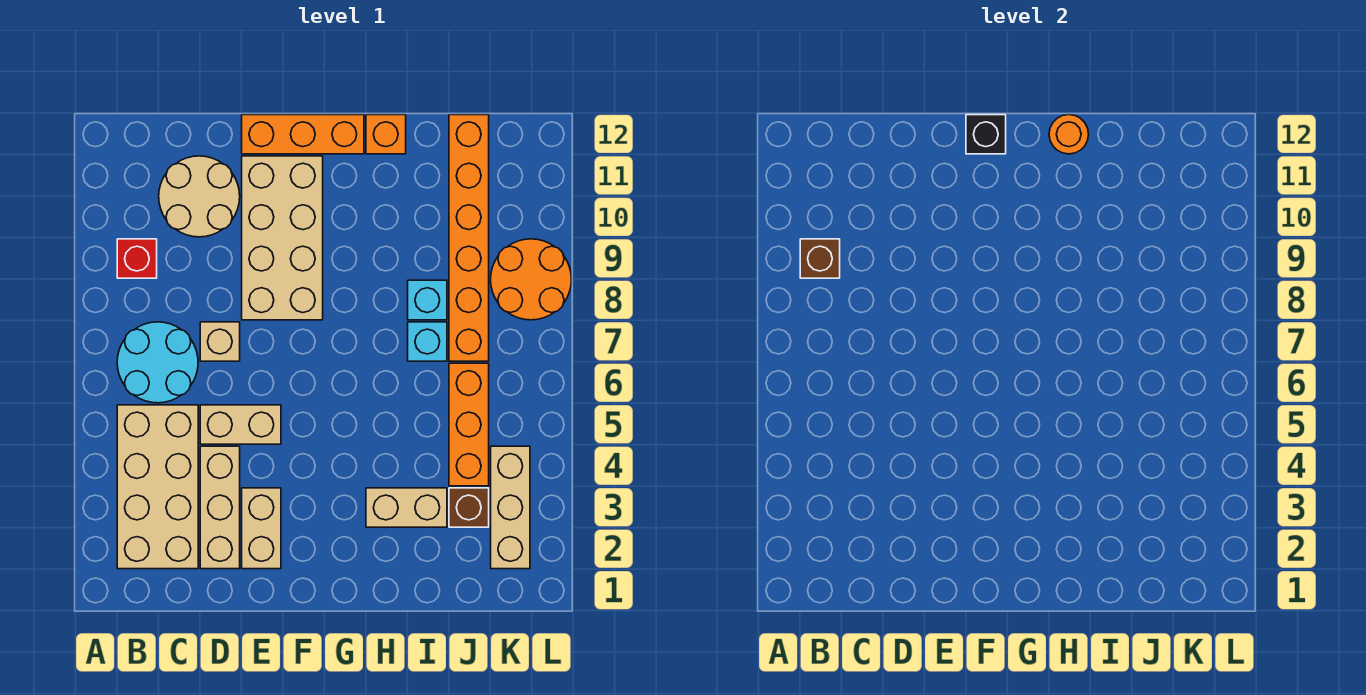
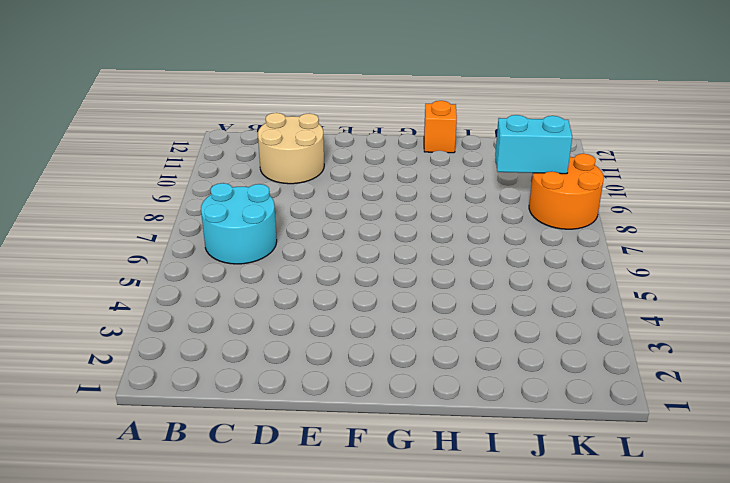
cyan 1x2 brick [495,115,572,174] -> none
none -> tan 2x4 brick [117,405,198,569]
none -> red 1x1 brick [117,239,157,278]
none -> tan 1x3 brick [200,446,240,569]

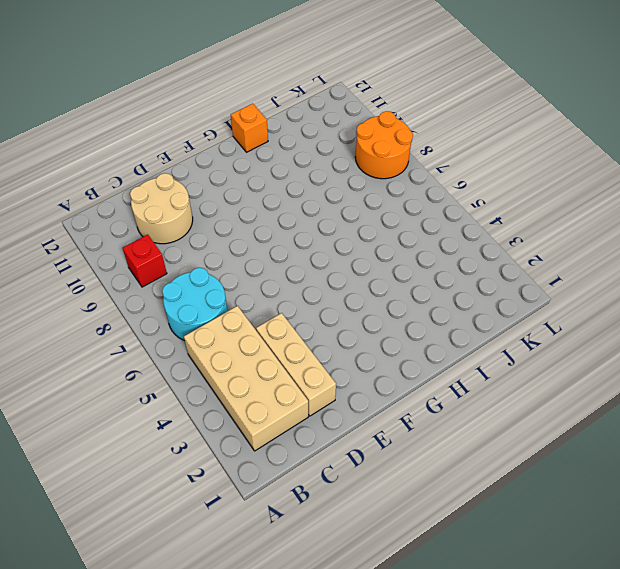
none -> tan 1x2 brick [200,405,281,444]
none -> tan 1x1 brick [200,322,240,361]
none -> tan 1x2 brick [242,488,281,569]

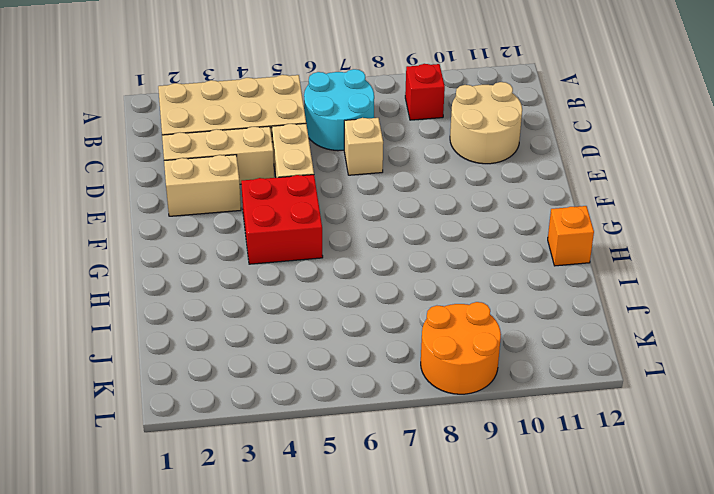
red 2x2 brick [241,175,323,264] -> none
none -> tan 2x4 brick [242,156,323,320]
none -> orange 1x3 brick [242,115,364,154]
none -> tan 1x2 brick [366,488,447,527]

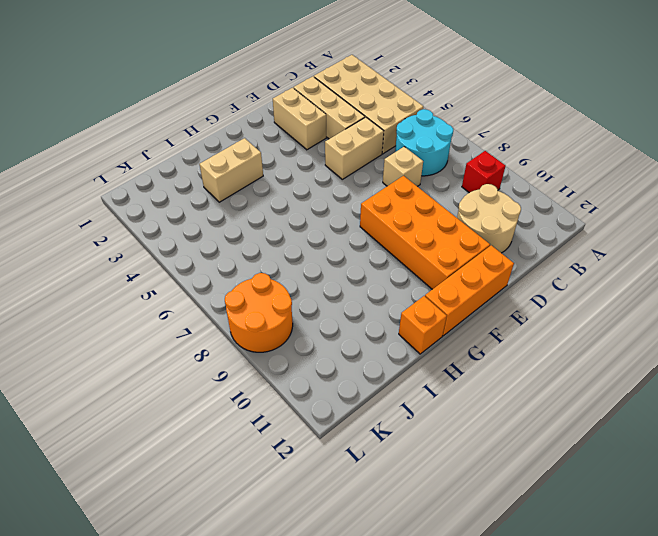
orange 2x4 brick [360,176,490,289] -> tan 2x4 brick [242,156,323,320]
none -> cyan 1x1 brick [408,322,447,361]
none -> cyan 1x1 brick [408,280,447,320]
none -> brown 1x1 brick [449,488,489,527]

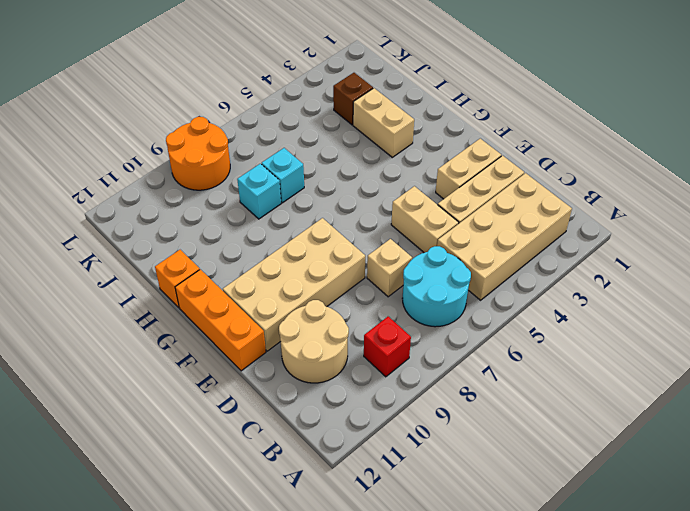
none -> orange 1x3 brick [449,363,489,486]
none -> orange 1x6 brick [449,115,489,361]
none -> tan 1x3 brick [491,446,530,569]

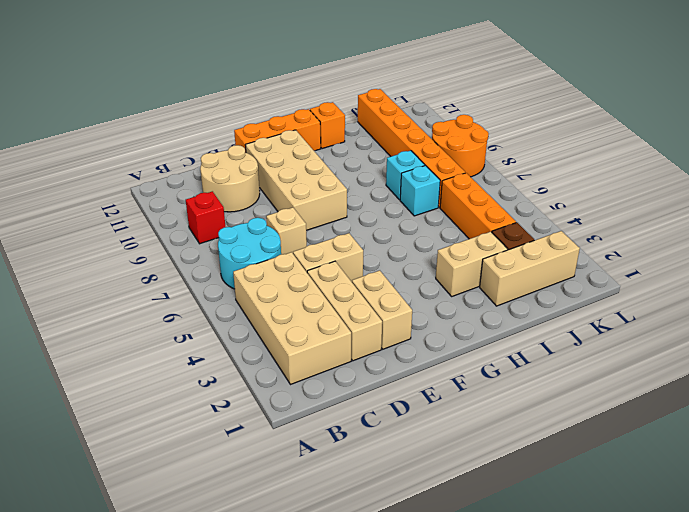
tan 1x3 brick [480,231,580,306] -> tan 1x3 brick turned to [491,446,530,569]
none -> brown 1x1 brick [800,239,840,278]
none -> black 1x1 brick [966,115,1006,154]
none -> orange 1x1 round brick [1049,115,1089,154]

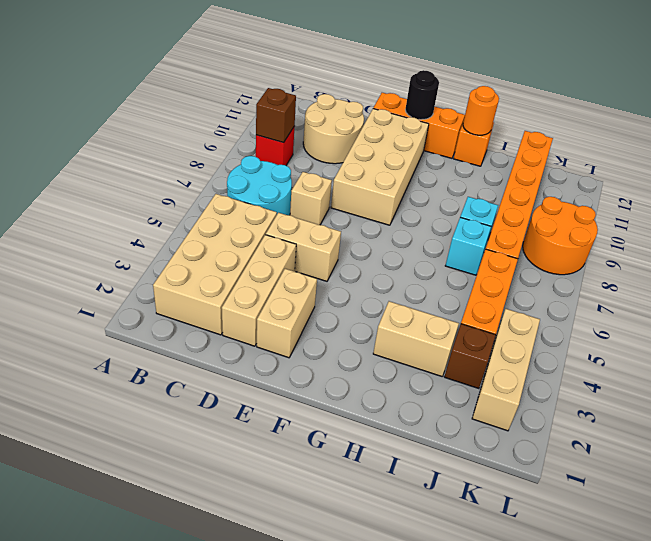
black 1x1 round brick [405,70,439,120] -> black 1x1 brick [966,115,1006,154]

